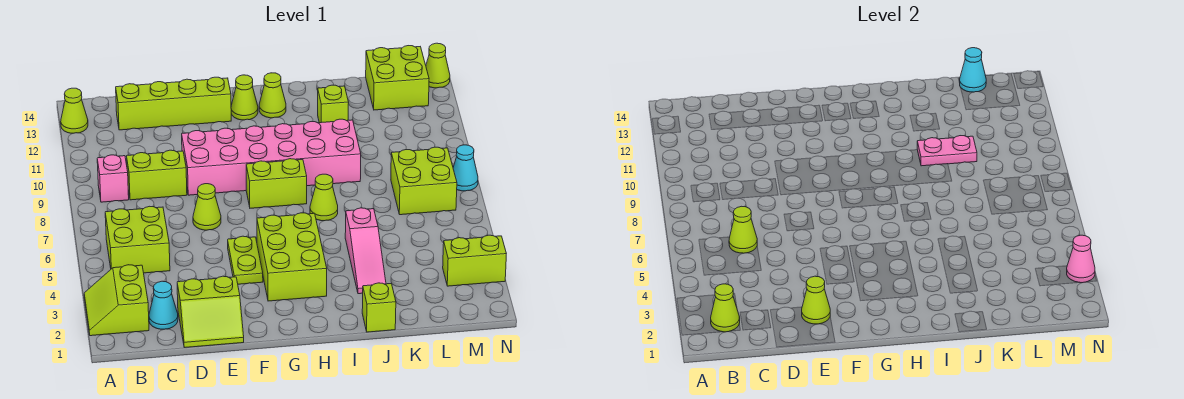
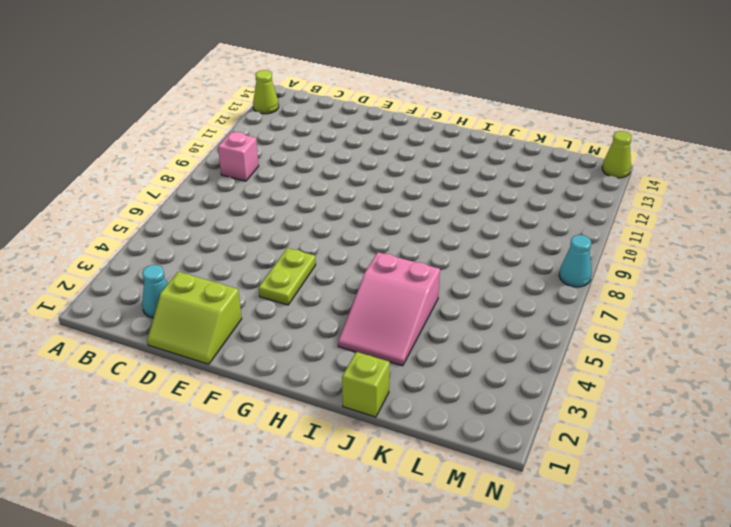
pink 2x3 slope [338,252,440,366] -> pink 1x3 slope [345,208,386,294]
none -> lime 2x2 slope [84,265,149,336]
none -> lime 2x2 brick [105,206,170,273]
none -> lime 1x2 brick [127,150,187,200]
none -> lime 1x4 brick [116,77,231,130]

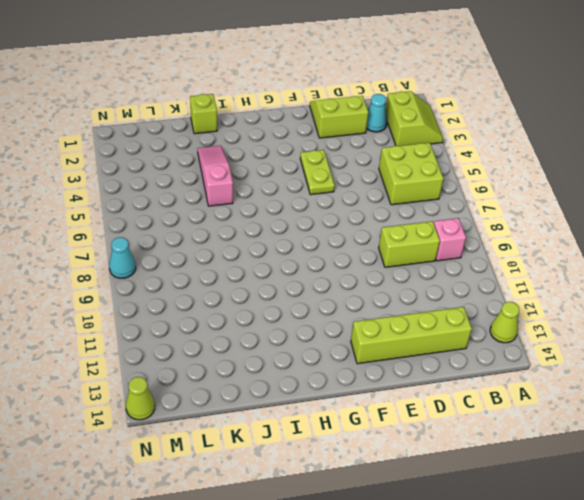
none -> lime 1x1 cone [193,184,221,230]
none -> pink 2x6 brick [182,119,361,195]
none -> lime 2x3 brick [257,213,327,301]
none -> lime 1x2 brick [246,159,307,208]

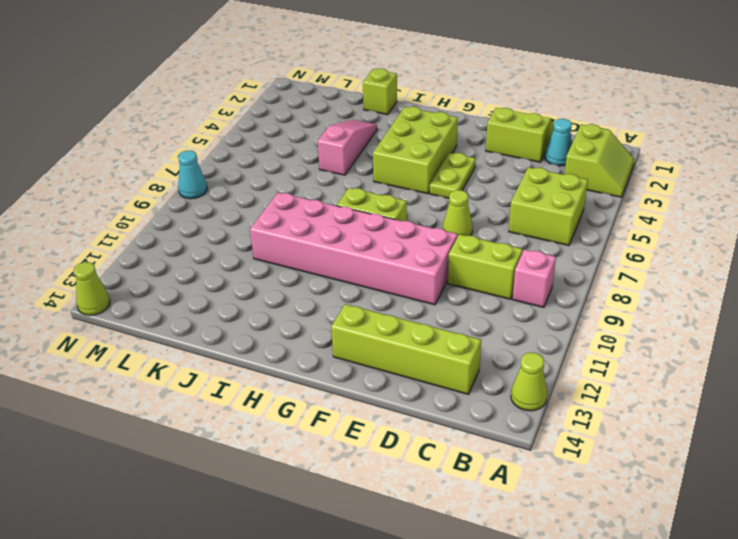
none -> lime 1x1 cone [231,75,258,120]
none -> lime 1x1 cone [259,73,286,118]
none -> lime 1x1 cone [310,174,338,221]
none -> lime 1x1 brick [318,85,349,123]

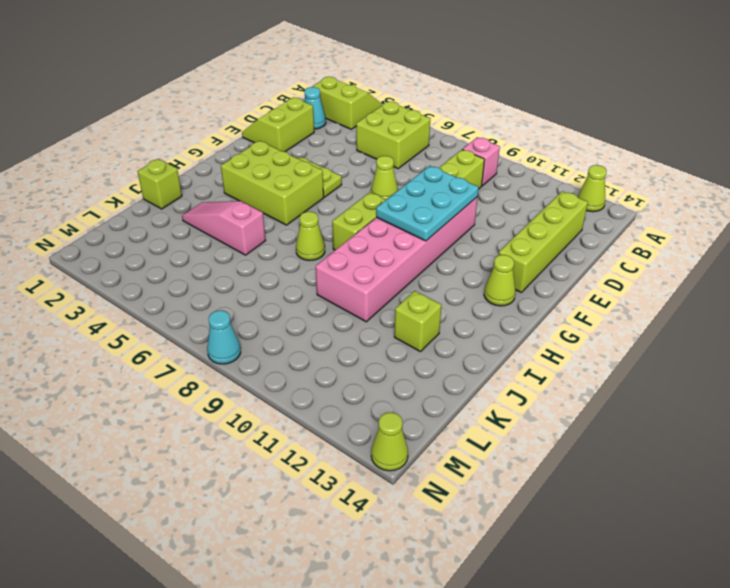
cyan 2x3 plate [376,166,479,241] -> none
none -> lime 1x1 cone [259,73,286,118]
none -> lime 2x2 brick [391,147,457,215]
none -> lime 2x2 brick [366,46,429,110]
none -> lime 1x2 brick [443,235,506,286]

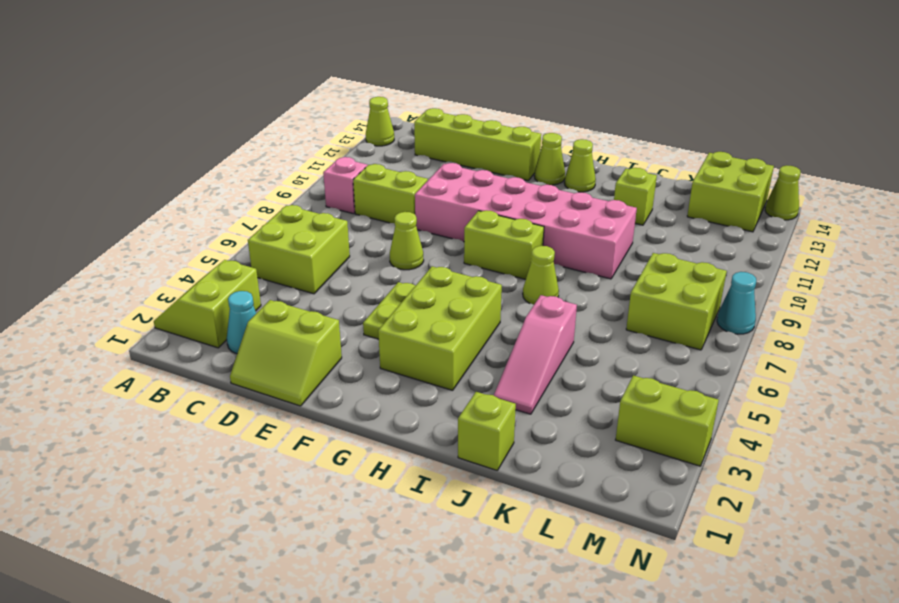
none -> lime 1x1 cone [711,284,740,332]
none -> lime 1x1 cone [729,206,757,253]
none -> lime 1x1 cone [802,276,830,324]
none -> pink 1x2 plate [917,136,977,166]

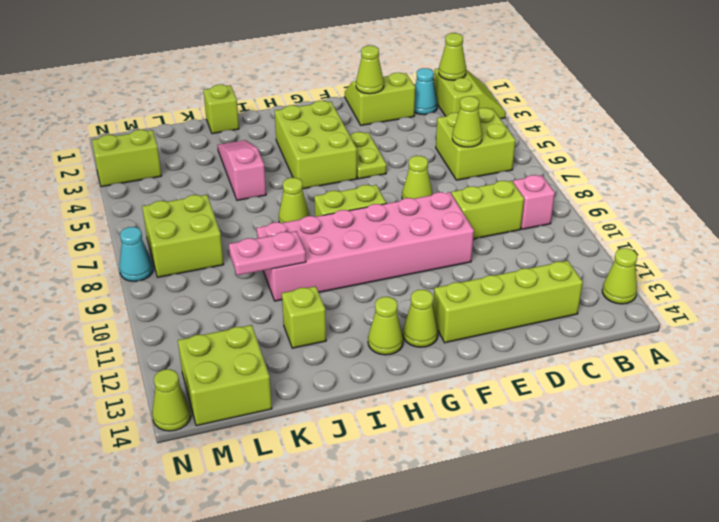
none -> cyan 1x1 cone [960,48,986,92]
none -> pink 1x1 cone [1067,235,1095,283]

